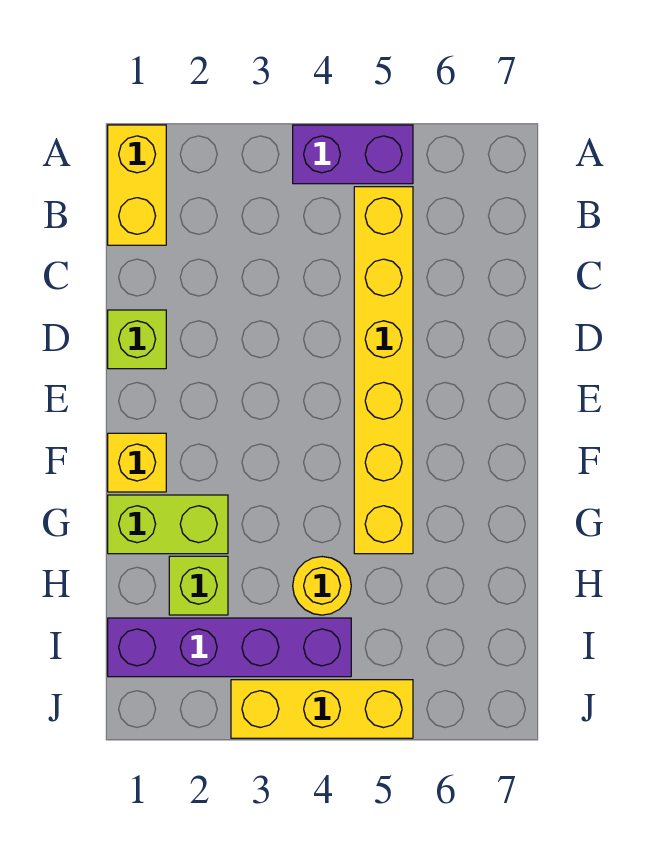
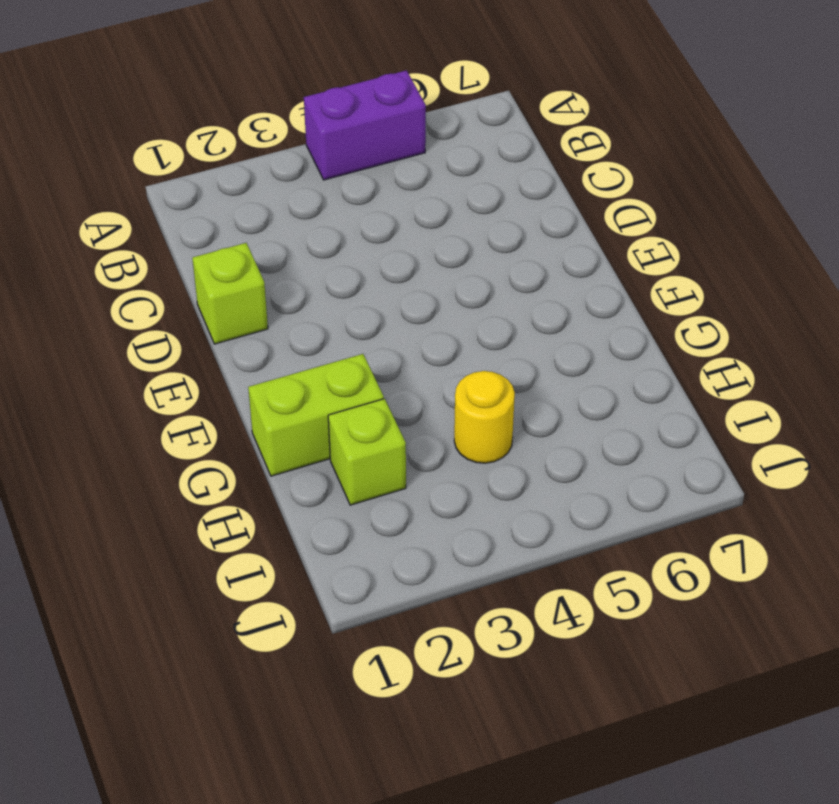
none -> yellow 1x2 brick [108,125,166,245]
none -> yellow 1x6 brick [354,187,413,554]

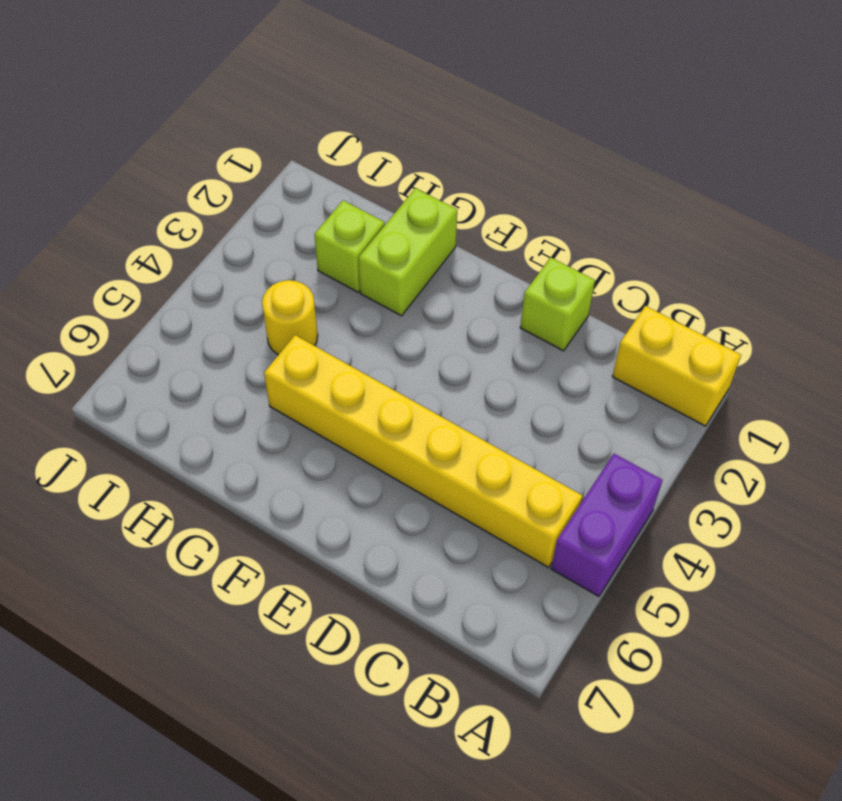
none -> yellow 1x1 brick [108,433,166,492]
none -> purple 1x4 brick [108,618,351,677]

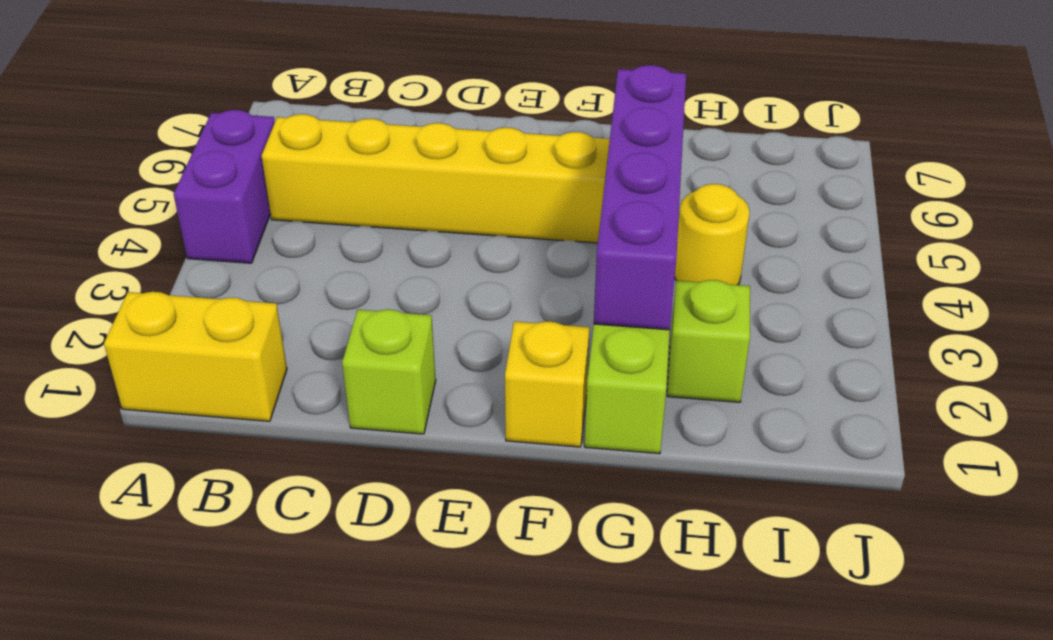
purple 1x4 brick [594,65,686,330] -> purple 1x4 brick moved to [108,618,351,677]
none -> yellow 1x3 brick [231,680,413,738]

